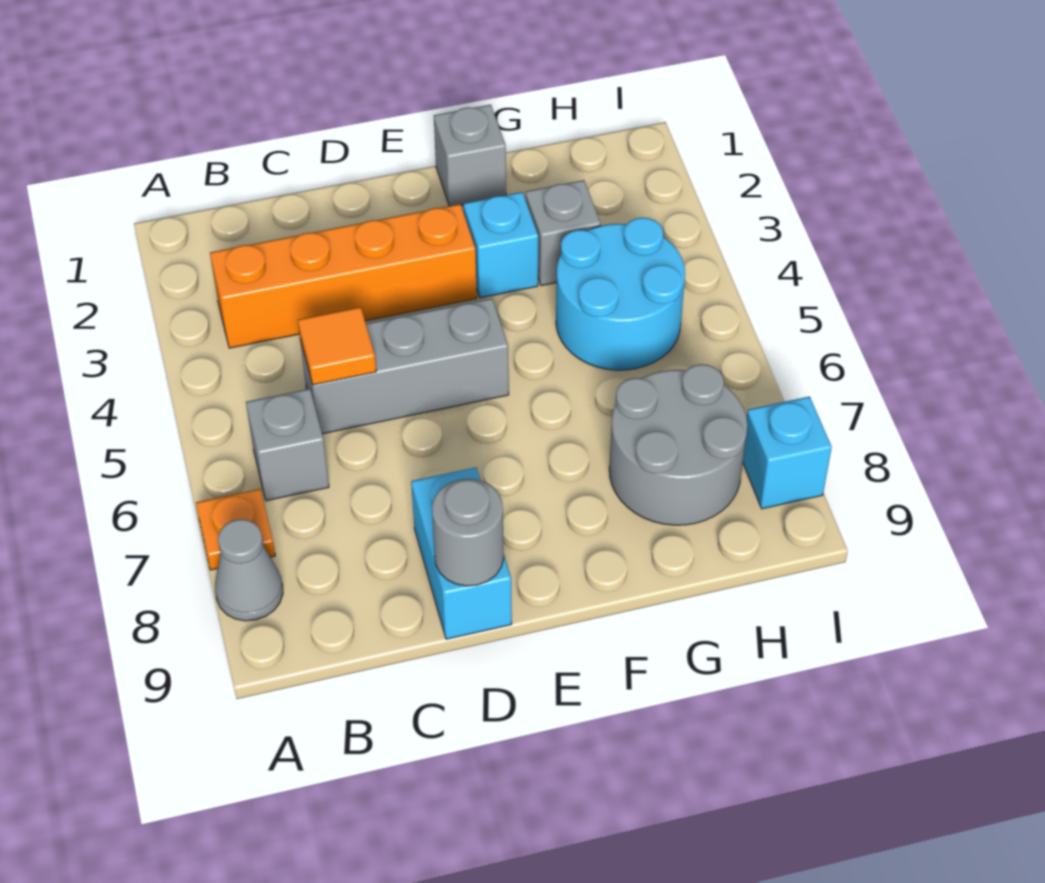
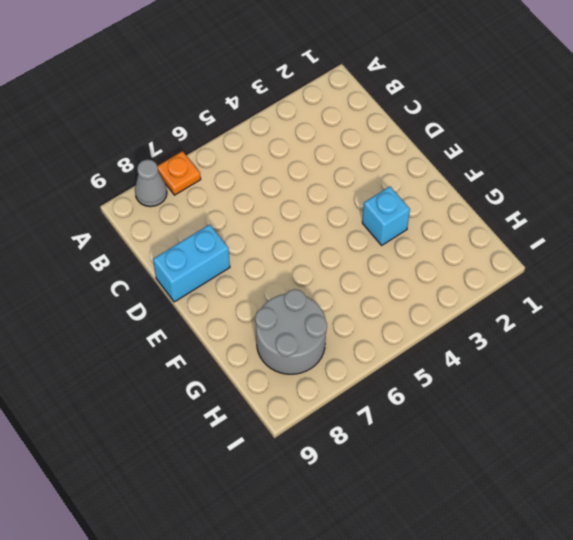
none -> orange 1x4 brick [210,204,477,348]
none -> grey 1x1 brick [246,389,329,501]
none -> grey 1x3 brick [300,298,509,434]

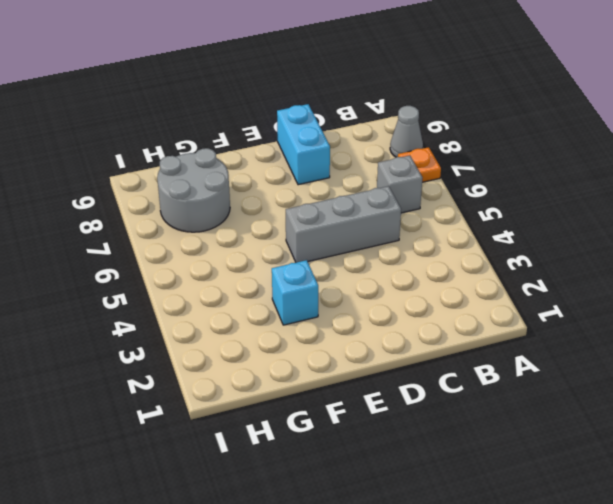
none -> orange 1x4 brick [210,204,477,348]
none -> grey 1x1 brick [434,105,506,206]
none -> grey 1x1 brick [526,180,601,286]

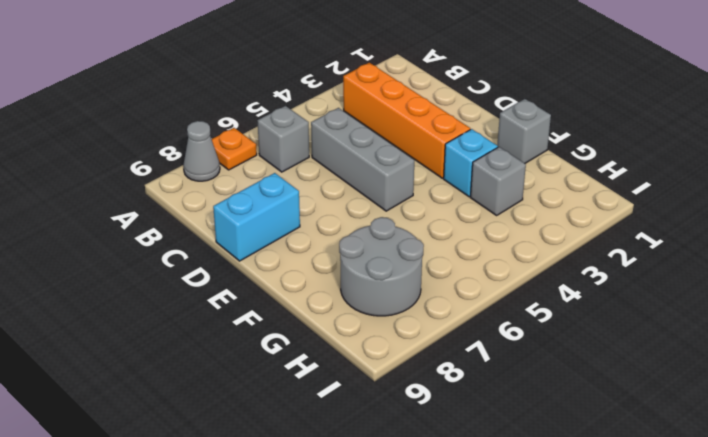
none -> cyan 2x2 round brick [556,218,685,370]
none -> cyan 1x1 brick [743,396,832,509]
none -> orange 1x1 tile [298,307,376,385]

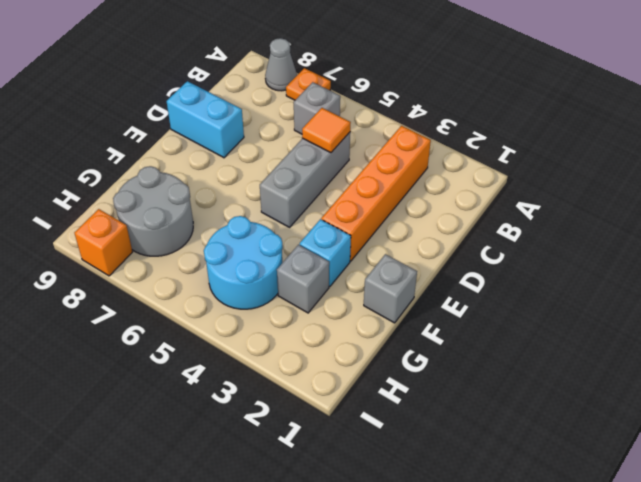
orange 1x1 brick [74,209,132,276] -> cyan 1x1 brick [743,396,832,509]
none -> grey 1x1 round brick [432,479,504,586]

